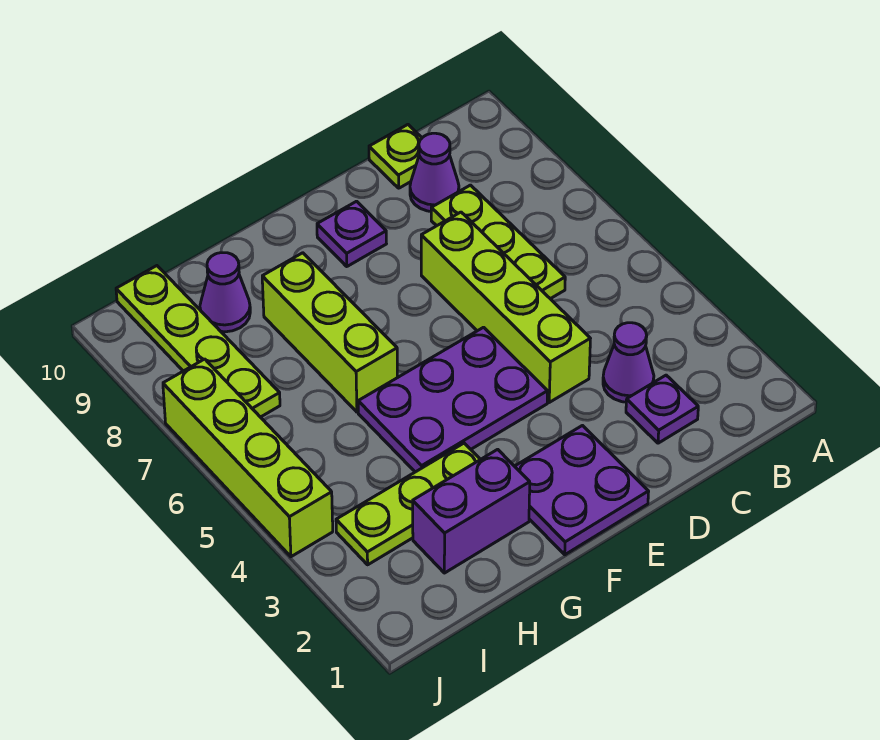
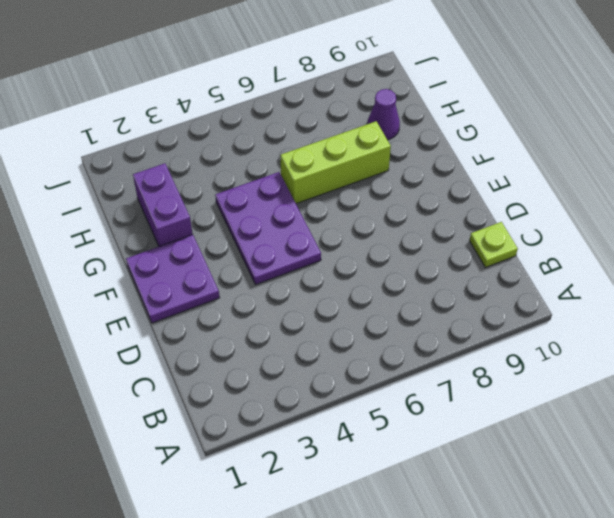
none -> purple 1x1 plate [626,375,698,443]
none -> purple 1x1 cone [603,323,654,402]
none -> lime 1x3 plate [431,185,565,299]

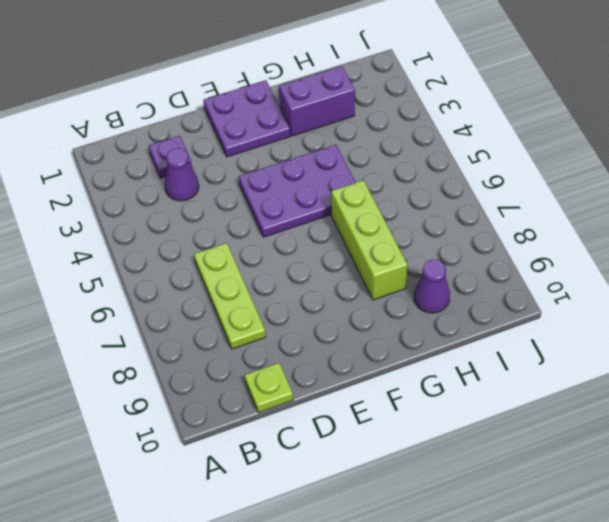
none -> purple 1x1 cone [410,133,459,211]
none -> lime 1x4 brick [421,212,590,402]
none -> purple 1x1 plate [317,201,386,266]

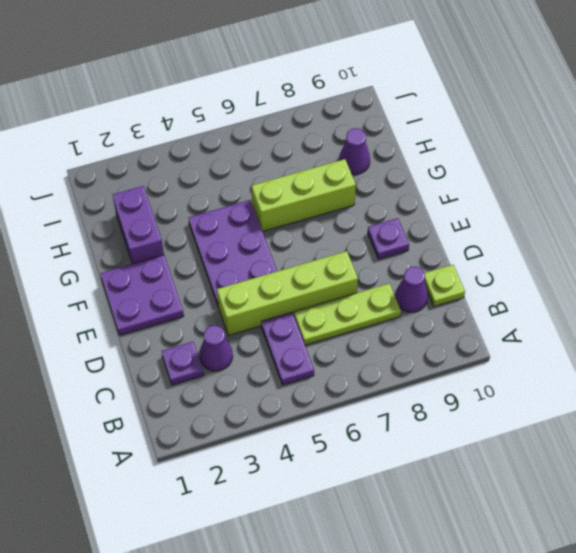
purple 1x2 plate [261,312,314,385] -> none
none -> lime 1x3 plate [336,443,480,565]
none -> lime 1x4 plate [116,266,280,417]
none -> lime 1x4 brick [163,359,333,557]

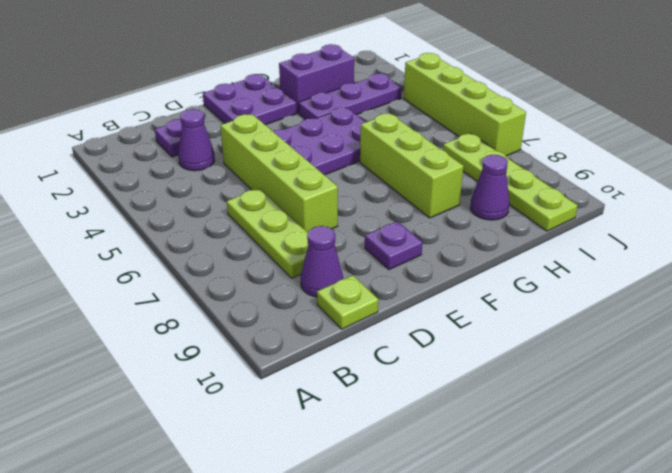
purple 1x3 plate [299,73,402,119] -> lime 1x3 plate [336,443,480,565]

